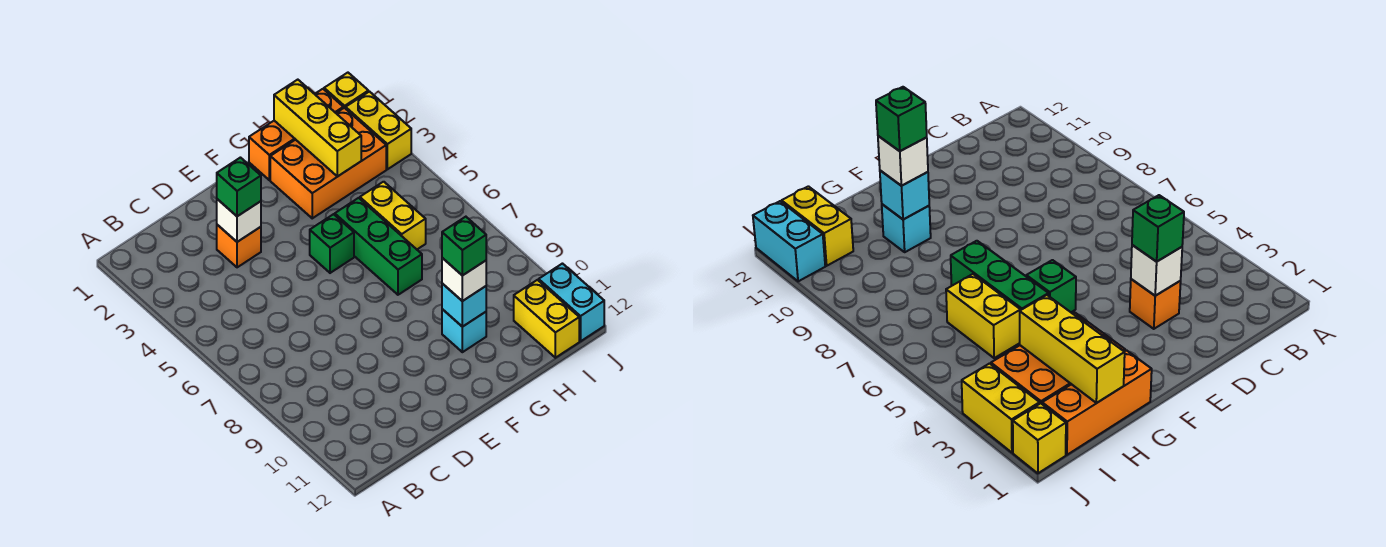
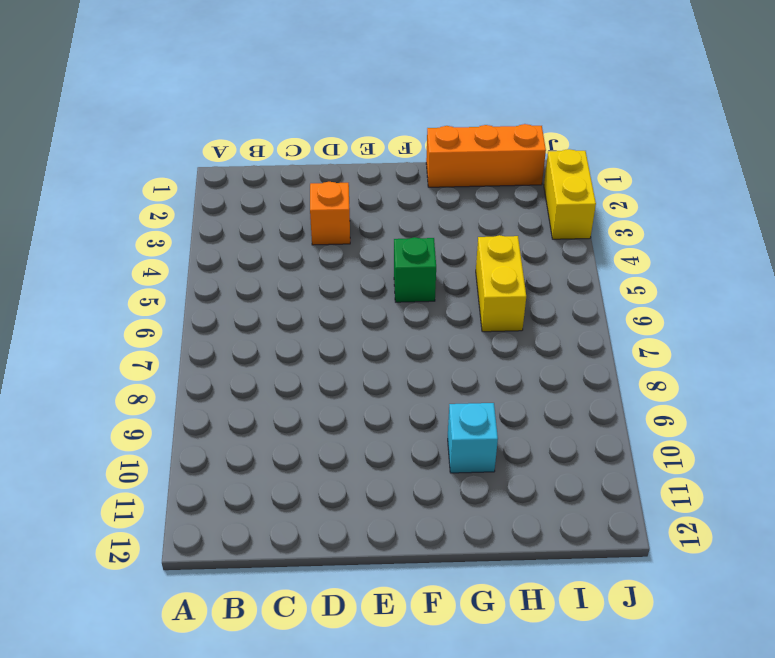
none -> orange 2x3 brick [270,108,386,218]
none -> green 1x3 brick [335,198,422,295]
none -> yellow 1x2 brick [514,280,579,358]

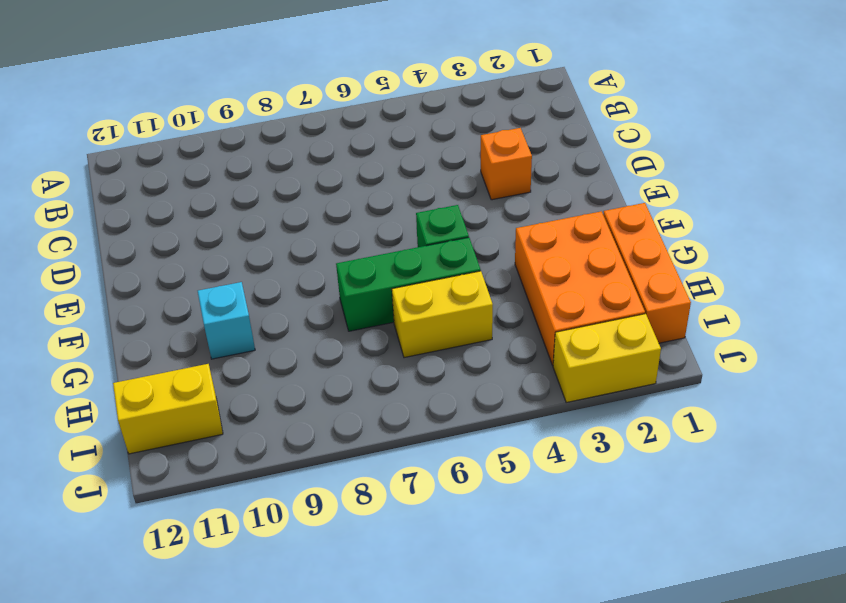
none -> yellow 1x1 brick [324,73,368,109]
none -> cyan 1x2 brick [539,264,604,341]
none -> white 1x1 brick [217,199,261,242]

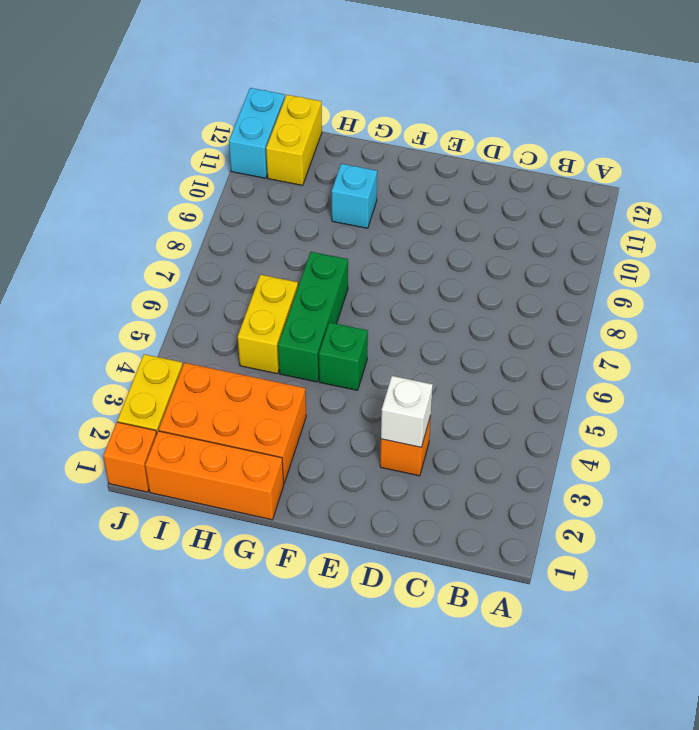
orange 1x1 brick [103,422,157,492] -> yellow 1x1 brick [324,73,368,109]
none -> cyan 1x1 brick [442,283,486,327]
none -> yellow 1x3 brick [274,80,361,177]
none -> green 1x1 brick [217,158,261,216]

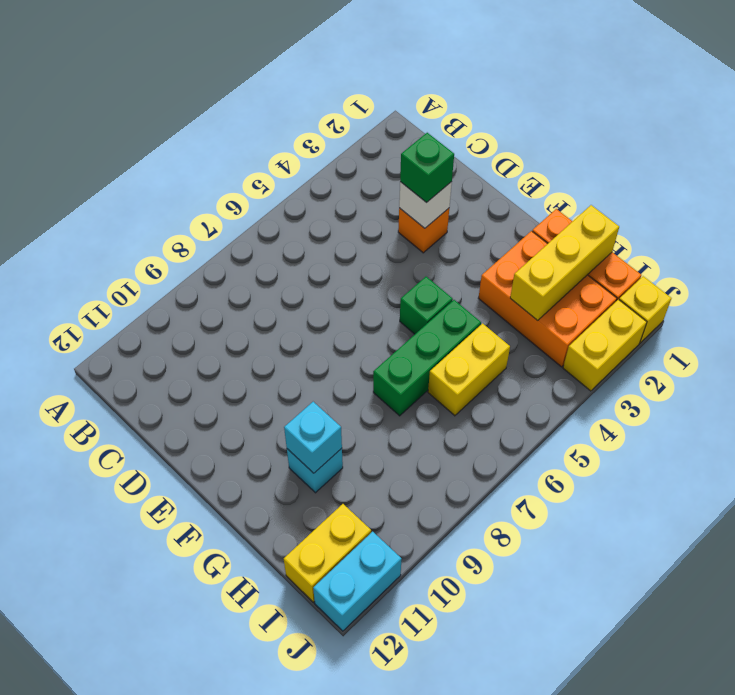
none -> white 1x1 brick [442,258,486,301]
none -> green 1x1 brick [442,217,486,276]

